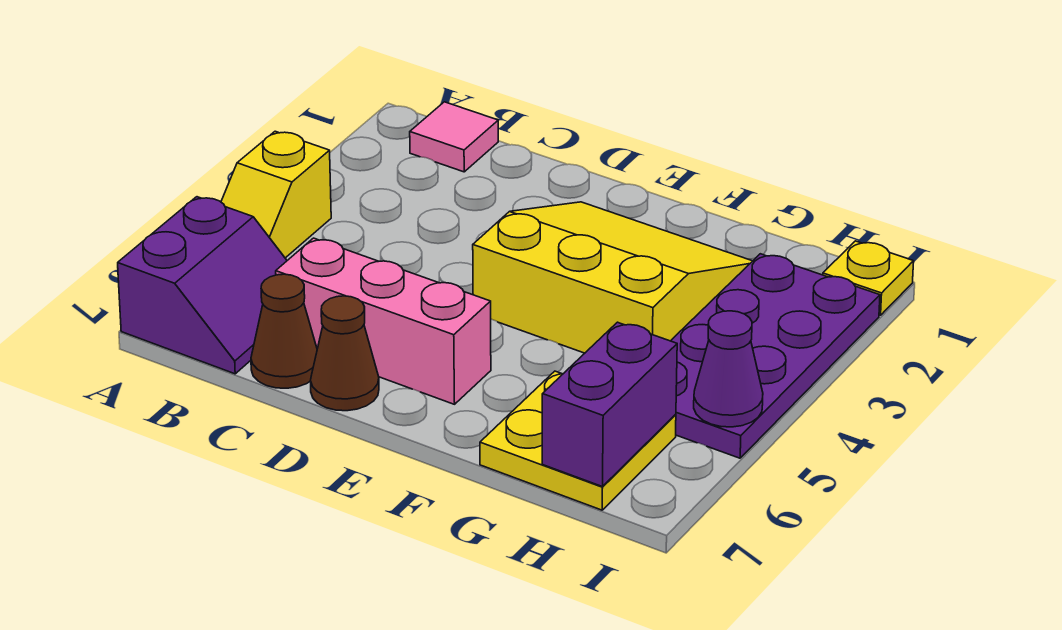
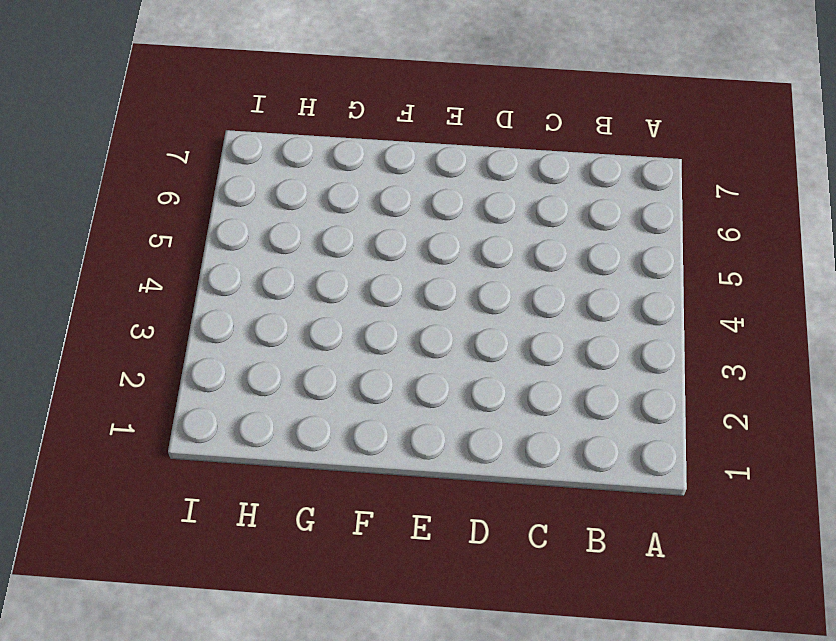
none -> yellow 1x2 slope [221,131,331,258]
none -> purple 2x2 slope [118,197,287,374]
none -> pink 1x1 tile [410,102,498,172]

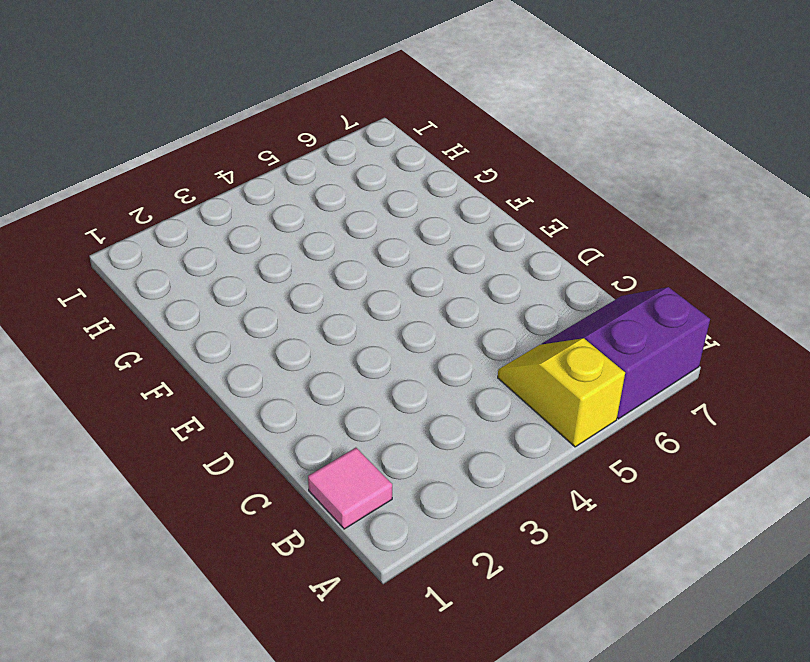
yellow 1x2 slope [498,338,625,447] -> yellow 1x2 slope turned to [221,131,331,258]
none -> pink 1x3 brick [276,238,491,404]
none -> brown 1x1 cone [251,274,317,388]
none -> brown 1x1 cone [310,296,379,411]

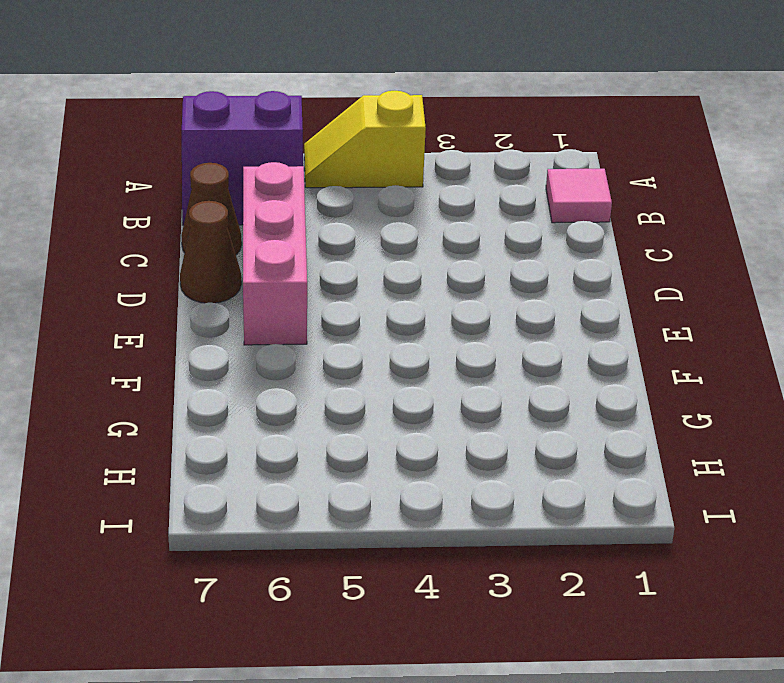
none -> yellow 3x3 slope [473,202,752,353]
none -> yellow 2x2 plate [480,371,676,510]
none -> purple 2x4 plate [671,254,880,458]

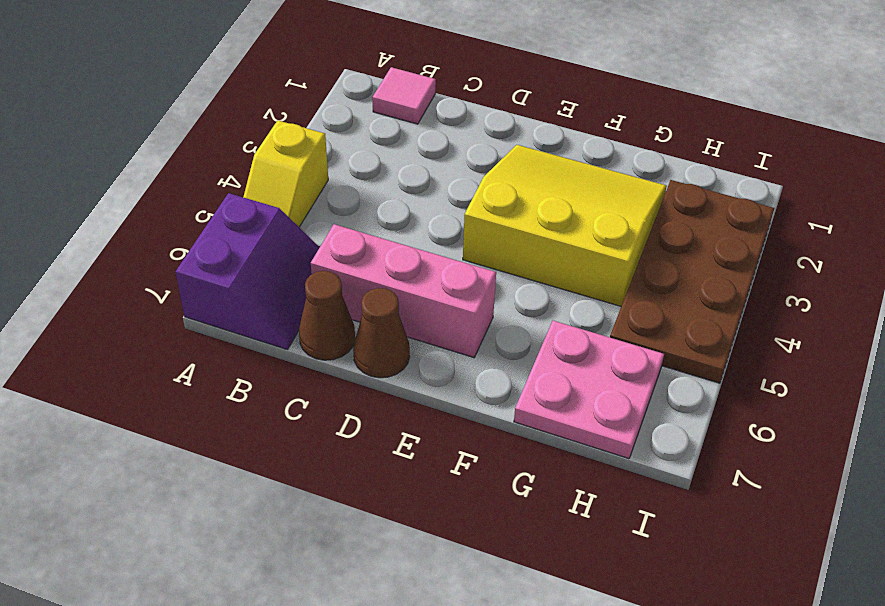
pink 2x2 plate [514,321,664,459] -> yellow 2x2 plate [480,371,676,510]
brown 2x4 plate [610,180,774,383] -> purple 2x4 plate [671,254,880,458]
none -> yellow 1x1 plate [823,241,914,315]
none -> purple 1x2 brick [542,322,677,487]
none -> purple 1x1 cone [694,311,763,427]

